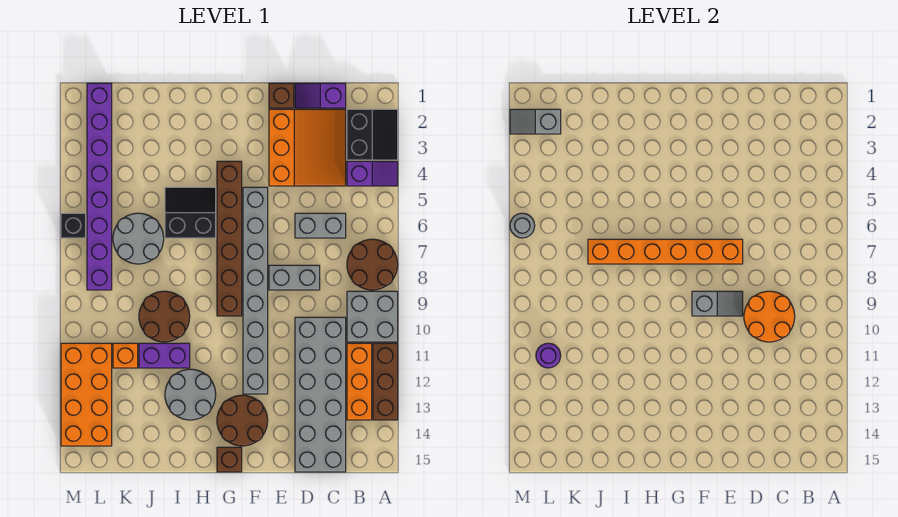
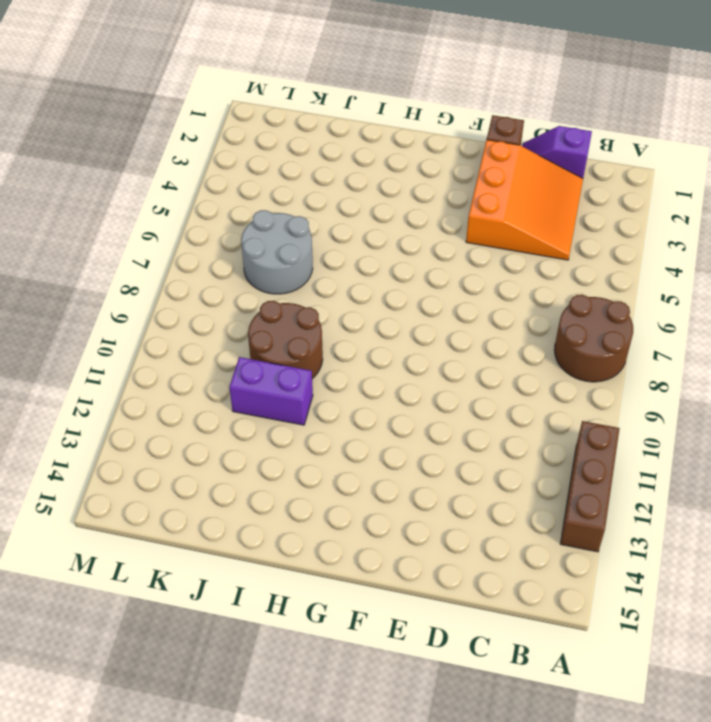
none -> black 2x2 slope [347,109,398,160]
none -> purple 1x2 slope [347,161,398,186]
none -> grey 2x2 brick [347,291,398,342]
none -> orange 1x3 brick [347,343,372,420]

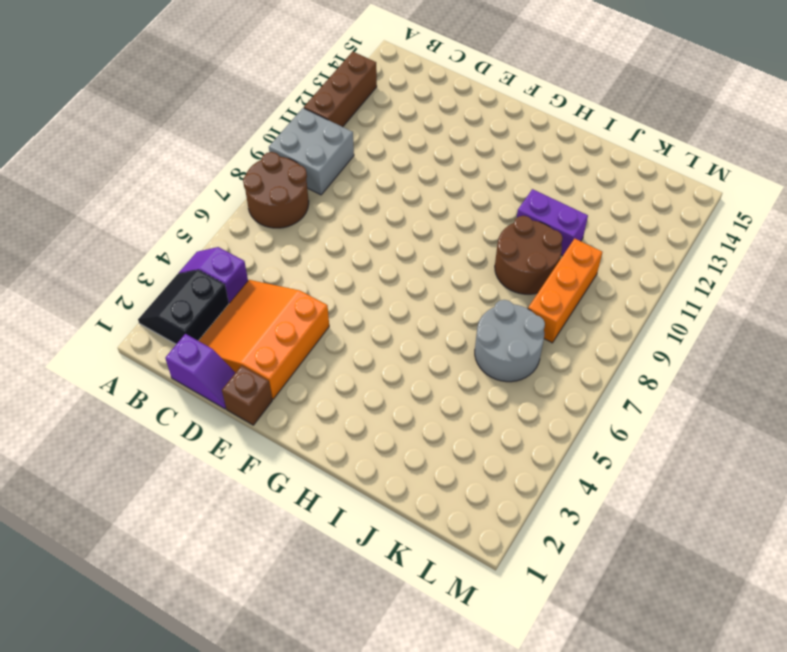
orange 1x3 brick [528,239,602,343] -> orange 1x3 brick moved to [347,343,372,420]
none -> grey 1x2 brick [295,213,346,238]
none -> grey 2x6 brick [295,317,346,472]
none -> grey 1x2 brick [269,265,320,290]
none -> grey 1x8 brick [243,187,268,394]

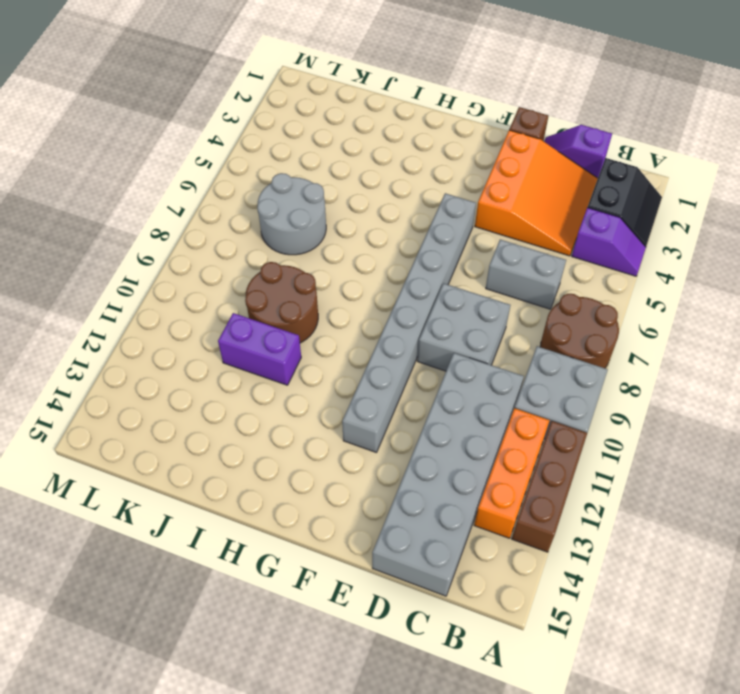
grey 2x2 brick [417,283,510,371] -> grey 1x2 brick [269,265,320,290]
none -> brown 2x2 round brick [217,395,268,446]
none -> brown 1x6 brick [217,161,242,316]
none -> brown 1x1 brick [217,447,242,472]
none -> black 2x2 slope [165,187,216,238]

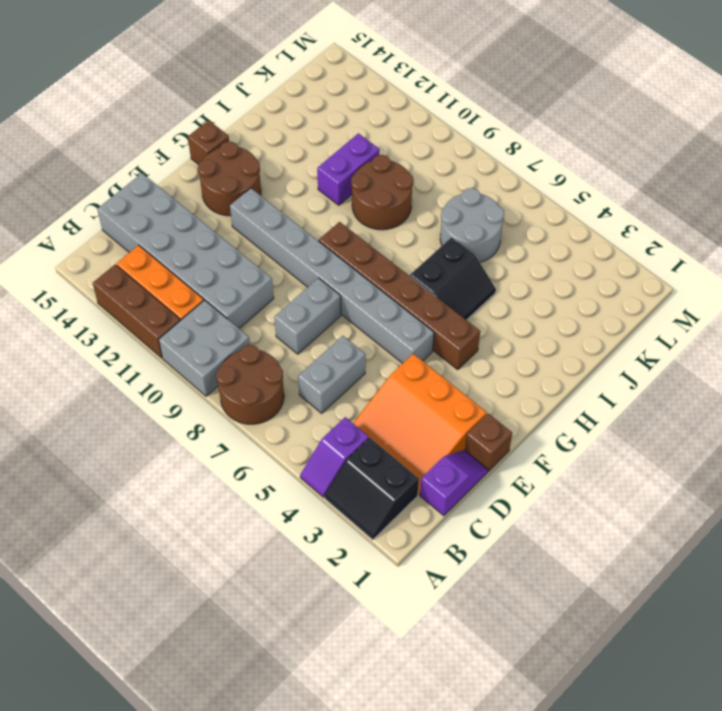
none -> grey 2x2 round brick [165,369,216,420]
none -> orange 1x1 brick [113,343,138,368]
none -> purple 1x8 brick [87,83,112,290]
none -> orange 2x4 brick [61,343,112,446]

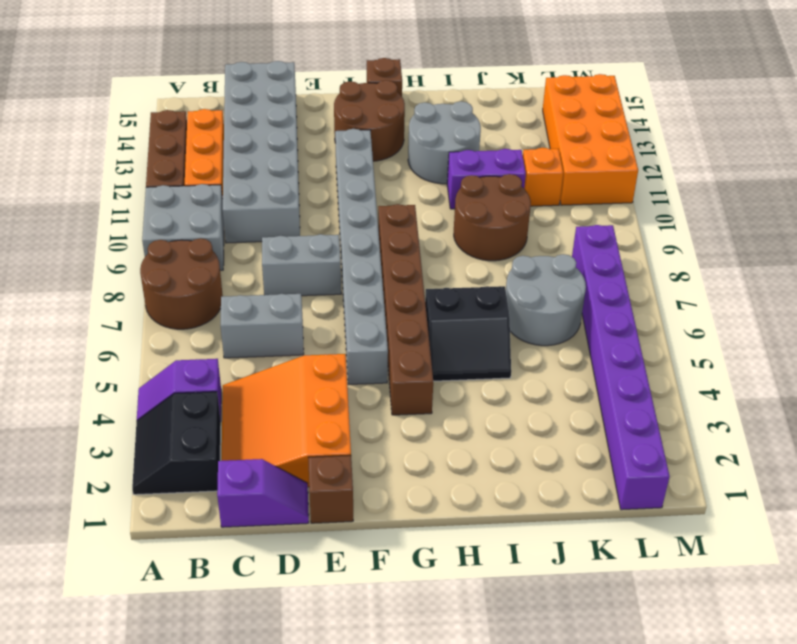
none -> black 1x1 brick [61,213,86,238]
none -> orange 2x2 round brick [744,291,795,342]
none -> orange 1x6 brick [588,239,743,264]
none -> grey 1x2 slope [692,291,743,316]

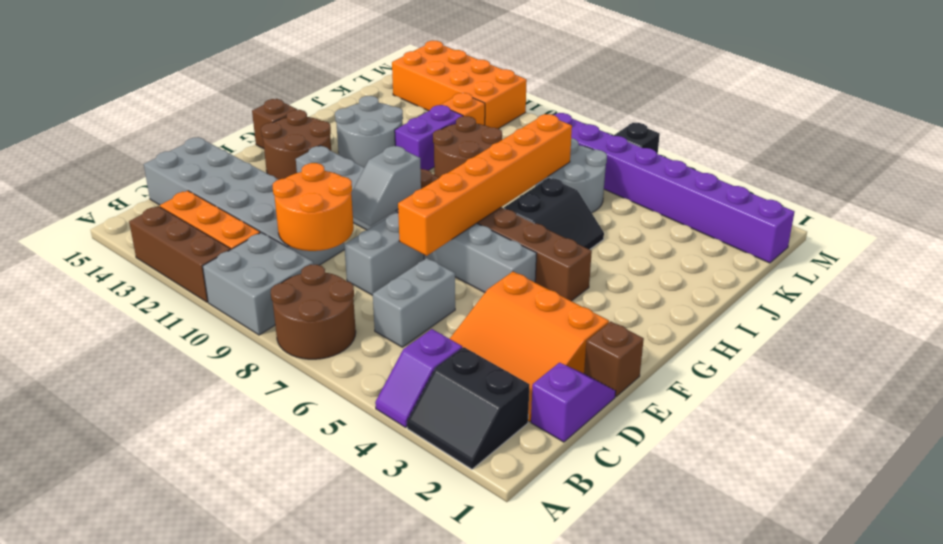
none -> grey 1x2 slope [510,109,561,134]
none -> purple 1x1 round brick [536,343,561,368]
none -> grey 1x1 round brick [510,213,535,238]

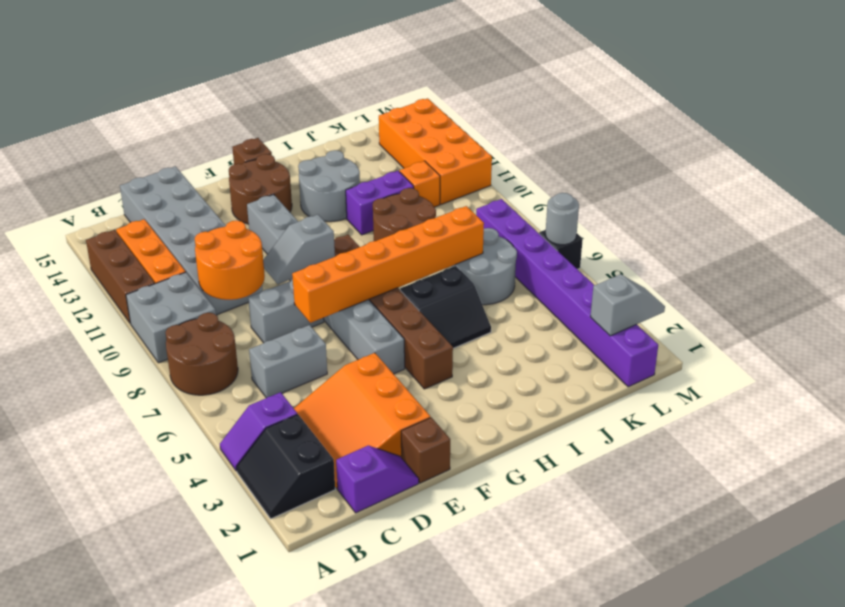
none -> purple 1x1 round brick [536,343,561,368]

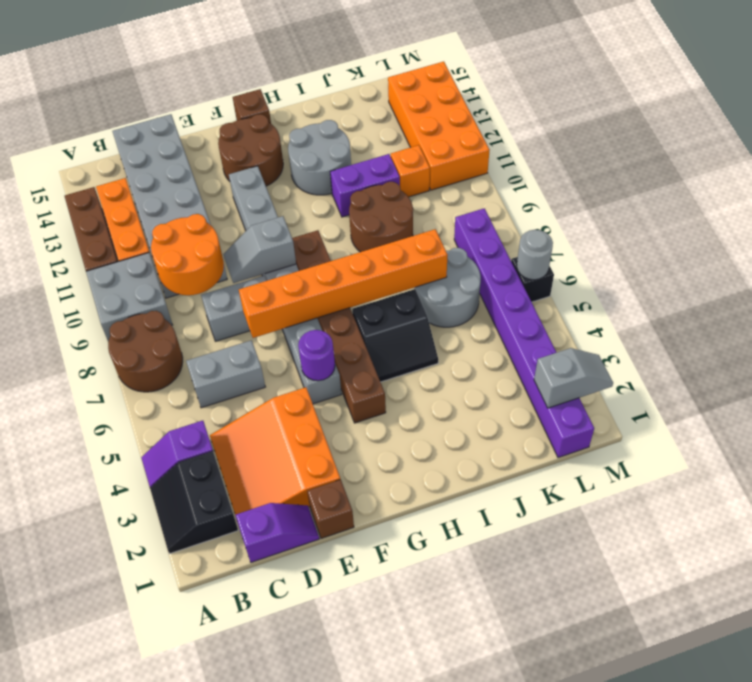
purple 1x1 round brick [298,330,335,381] -> purple 1x1 round brick moved to [536,343,561,368]

